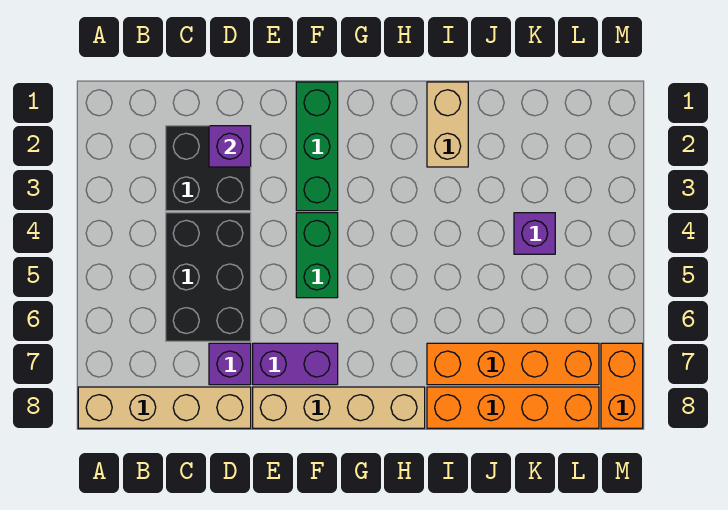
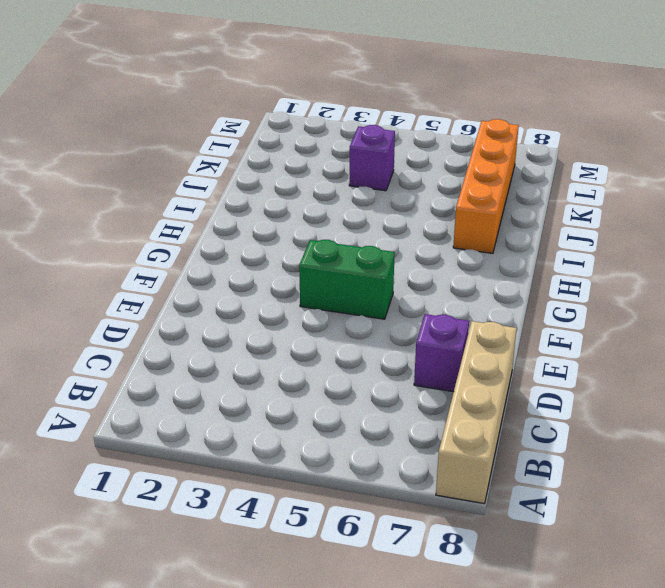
none -> black 2x2 brick [166,126,251,211]
none -> black 2x3 brick [166,213,251,341]
none -> purple 1x2 brick [253,343,338,385]

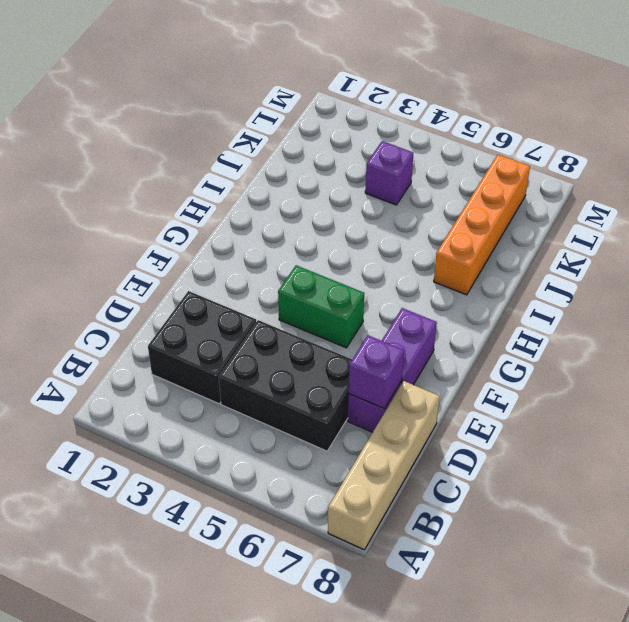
purple 1x1 brick [349,335,404,409] -> purple 1x1 brick moved to [209,126,251,167]
none -> tan 1x4 brick [253,387,425,428]
none -> green 1x3 brick [296,82,338,211]
none -> tan 1x2 brick [427,82,468,167]

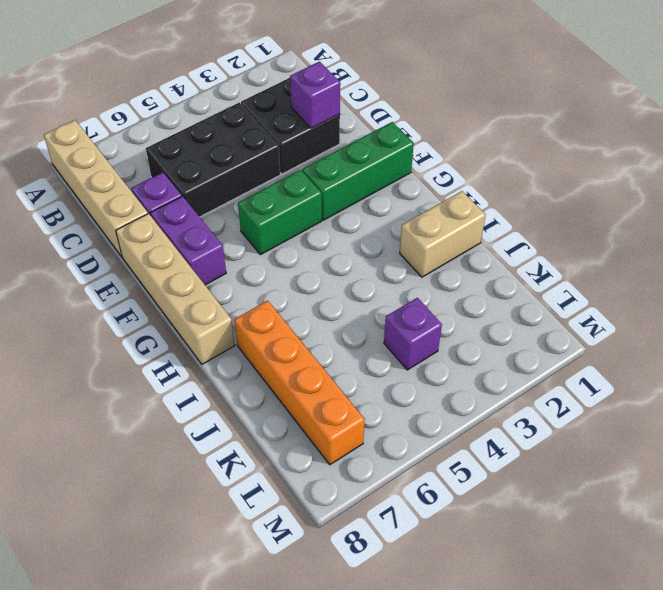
none -> orange 1x4 brick [427,387,599,428]
none -> orange 1x2 brick [601,343,643,428]

